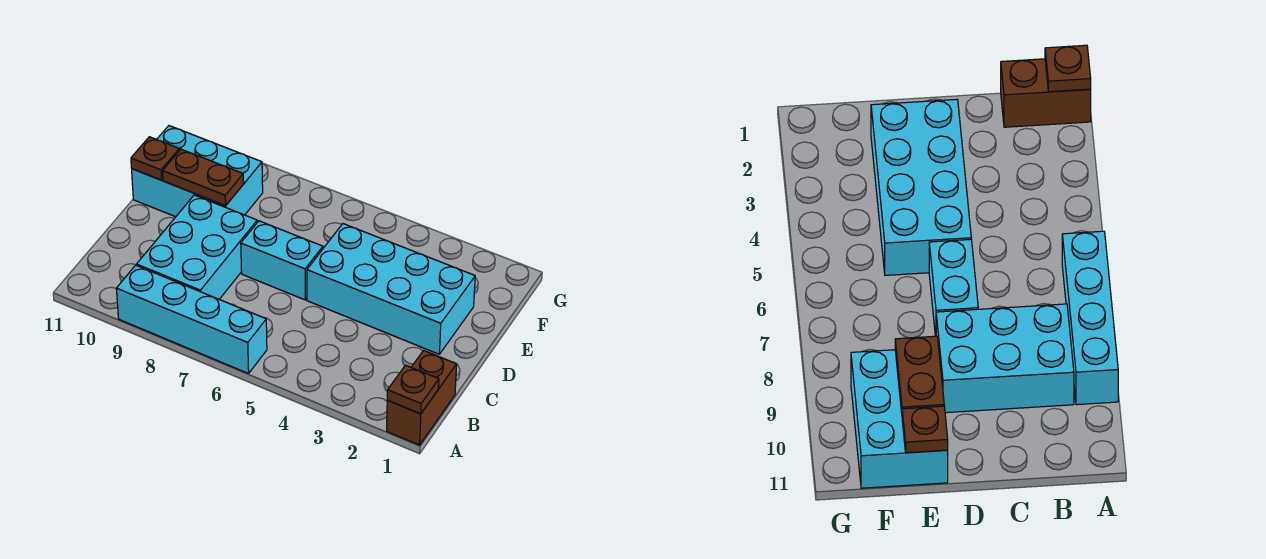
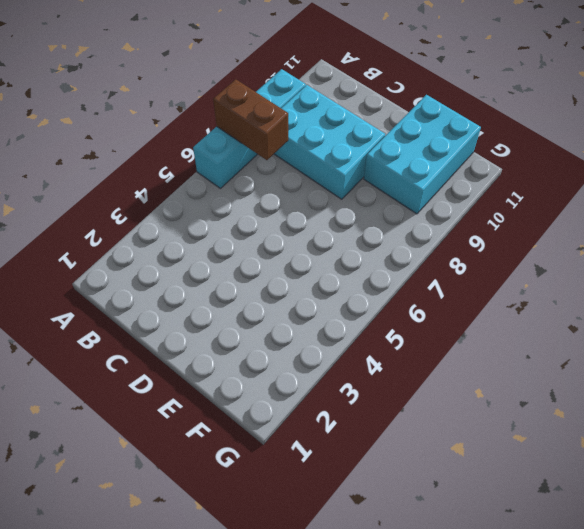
brown 1x2 brick [213,79,288,160] -> brown 1x2 brick moved to [387,350,457,445]
none -> cyan 2x4 brick [307,224,475,354]
none -> cyan 1x2 brick [241,221,323,300]

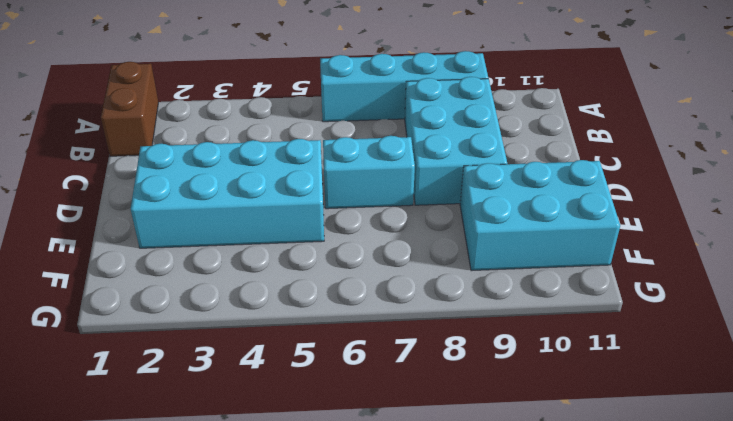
none -> brown 1x1 plate [387,365,439,414]
none -> brown 1x2 plate [163,149,244,206]

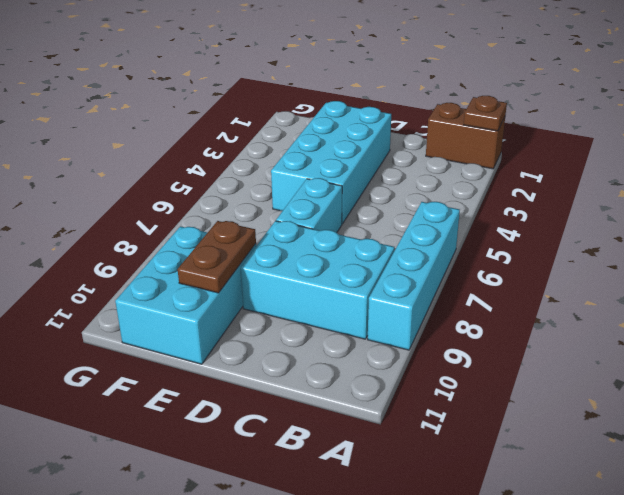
none -> brown 1x1 plate [131,137,179,180]

